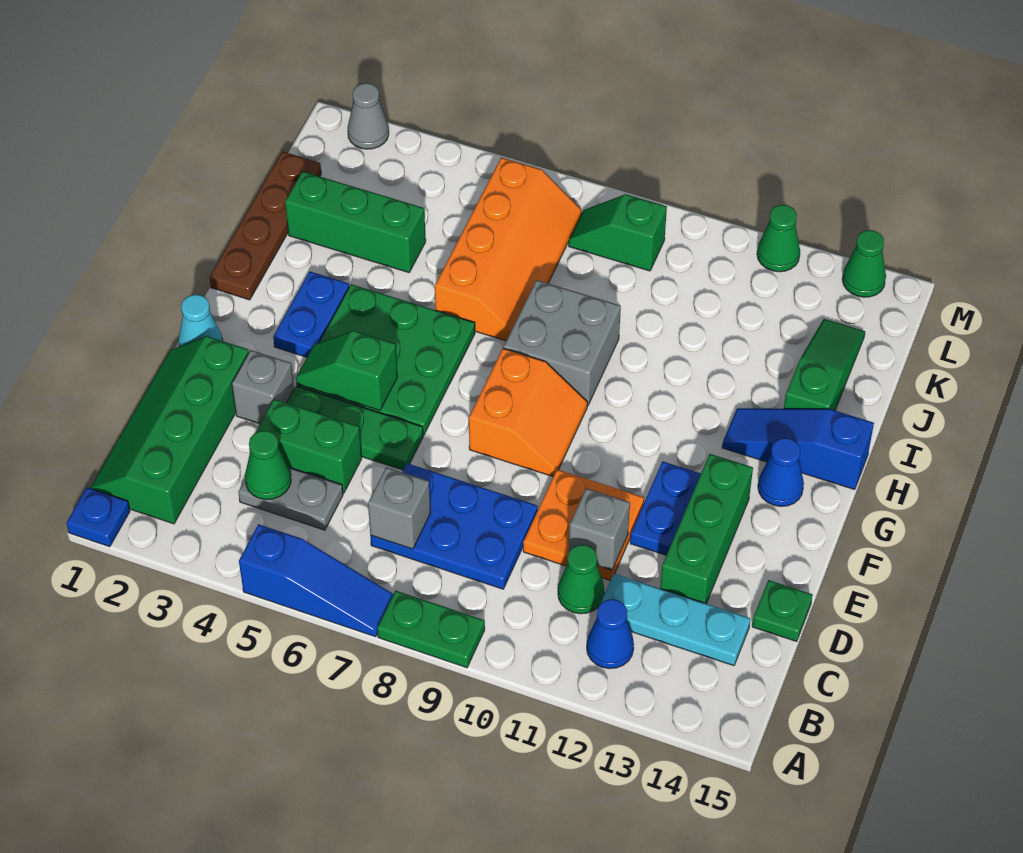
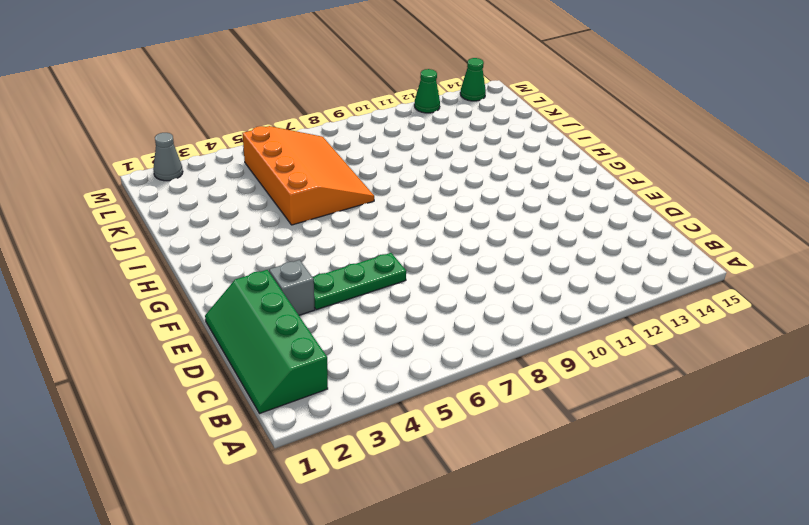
orange 3x4 slope [242,126,374,225] -> orange 2x4 slope [435,158,582,341]
none -> blue 1x1 plate [67,487,130,547]
none -> blue 1x3 slope [239,524,393,637]
none -> green 1x2 plate [377,591,485,668]
none -> blue 1x1 cone [587,599,634,669]

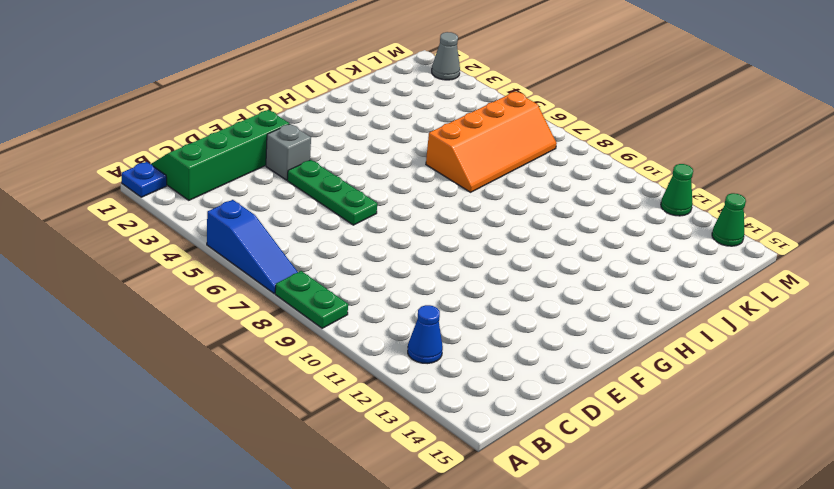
none -> grey 1x2 plate [238,468,343,530]
none -> blue 2x3 plate [371,463,538,589]
none -> green 1x1 cone [558,545,604,614]
none -> cyan 1x3 plate [600,574,750,666]

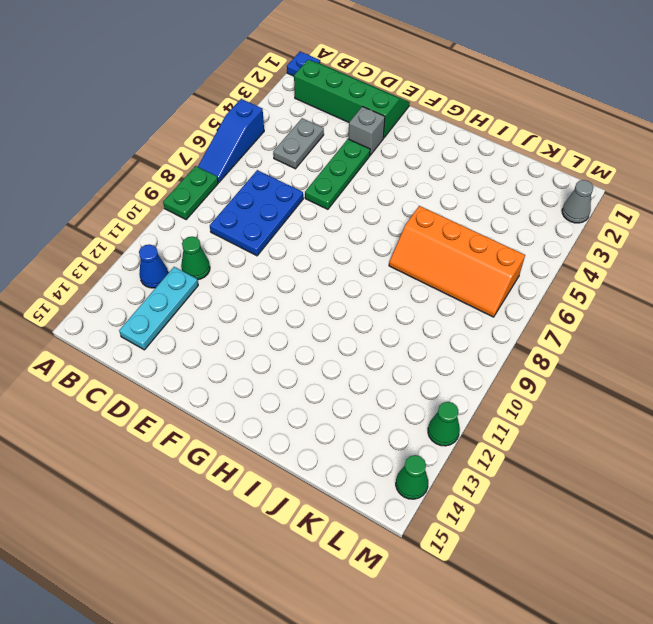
none -> green 1x2 brick [256,399,362,493]
none -> orange 2x2 plate [523,470,644,580]
none -> green 1x3 brick [660,454,753,604]
none -> green 1x1 plate [752,580,813,641]

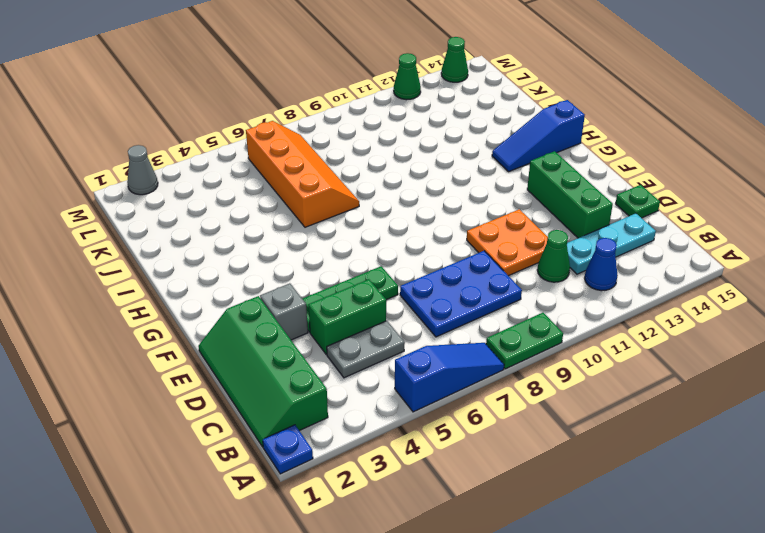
none -> blue 1x2 plate [630,461,701,555]
none -> cyan 1x1 cone [179,295,223,346]
none -> green 3x3 plate [297,284,475,435]
none -> orange 2x2 slope [469,348,587,476]

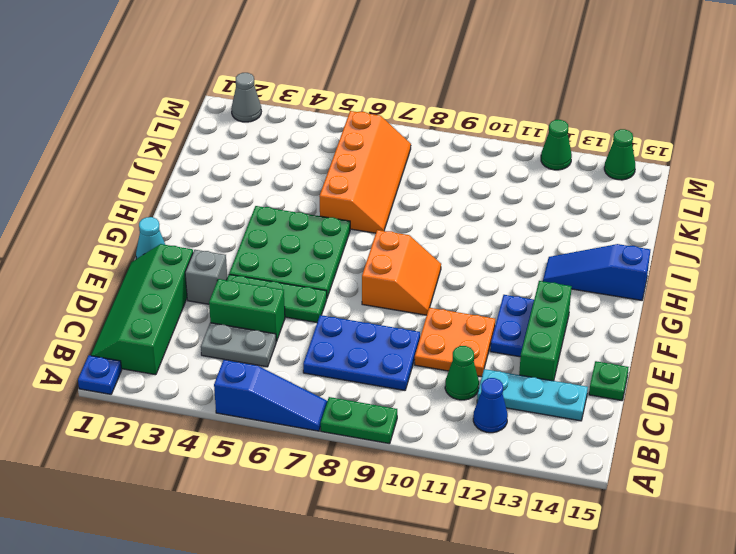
none -> blue 1x2 plate [273,271,349,357]
none -> blue 1x1 cone [758,438,804,506]
none -> brown 1x4 plate [209,152,321,300]
none -> grey 2x2 brick [504,280,621,406]

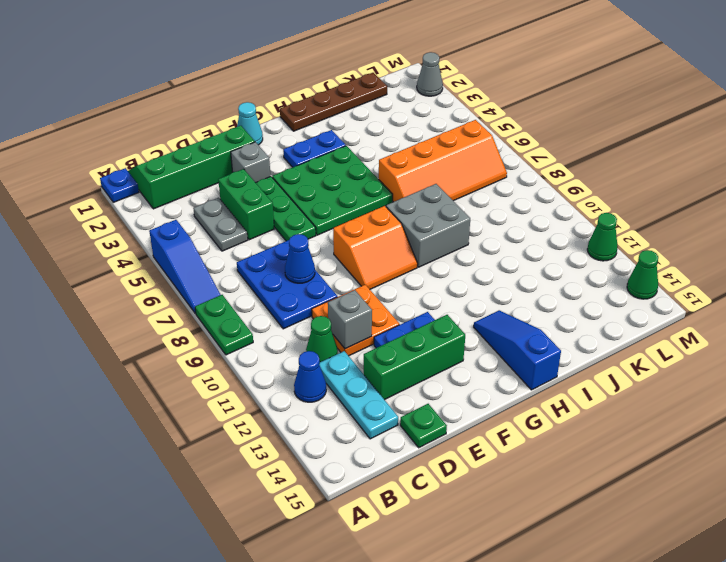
blue 1x1 cone [285,234,315,283] -> blue 1x1 cone moved to [758,438,804,506]
none -> green 1x3 slope [784,319,865,411]
none -> green 1x3 brick [285,171,426,273]
none -> green 1x2 slope [569,194,667,271]
none -> green 1x1 cone [245,431,291,500]

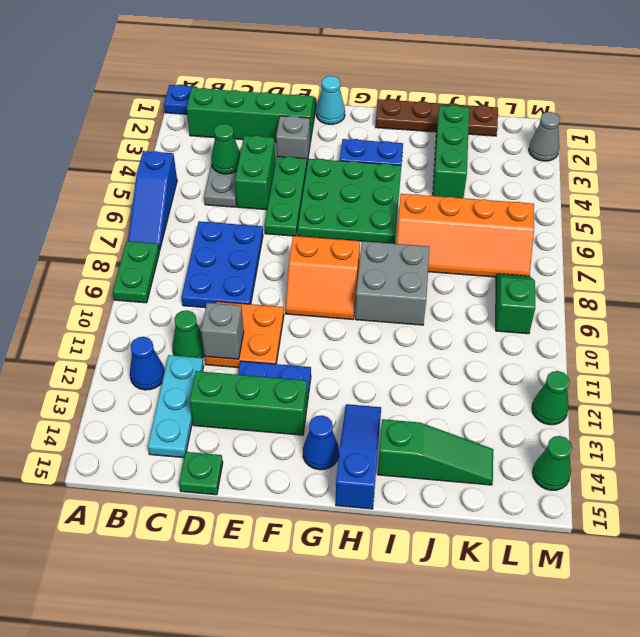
none -> grey 1x1 brick [368,467,430,549]
none -> green 1x2 slope [296,331,397,410]

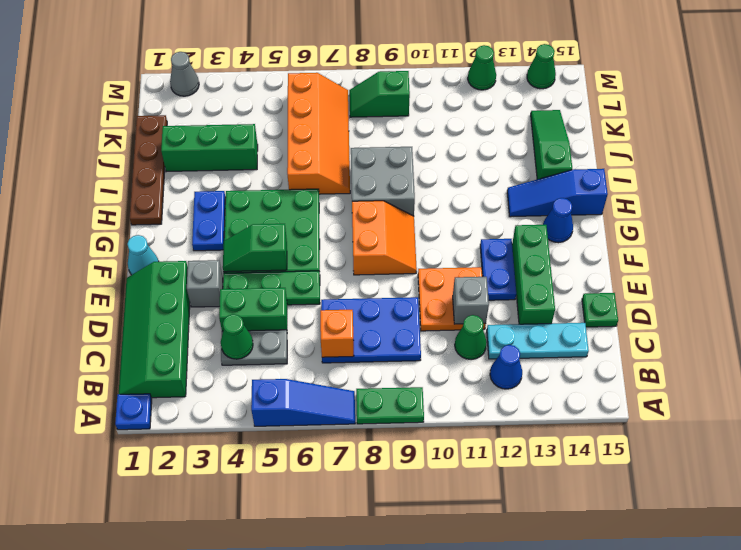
orange 1x1 brick [320,310,354,357] -> grey 1x1 brick [368,467,430,549]

